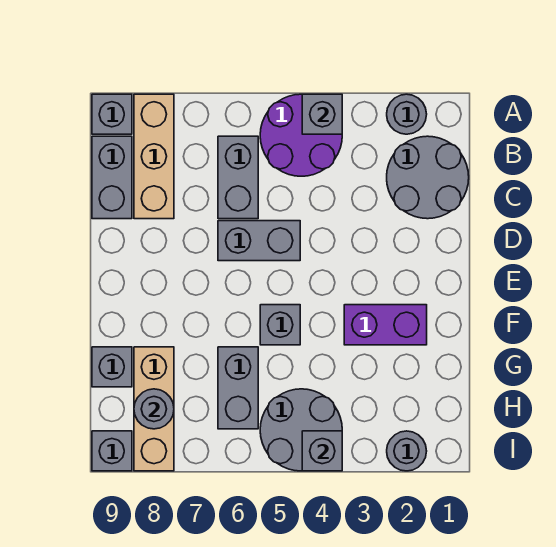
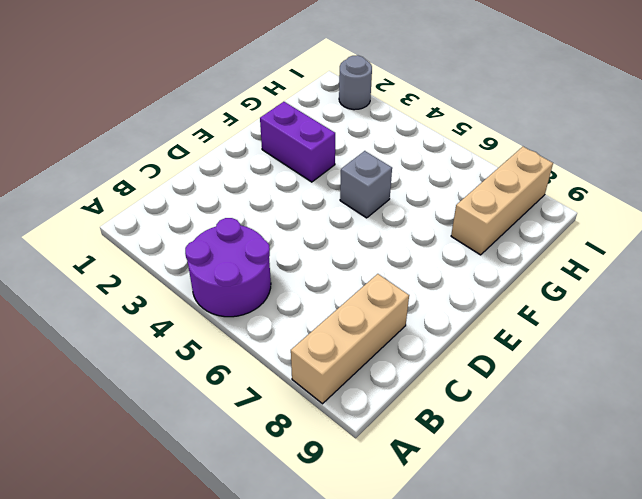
none -> grey 1x1 round brick [387,94,427,134]
none -> grey 1x1 brick [92,94,132,134]
none -> grey 2x2 round brick [387,136,469,219]

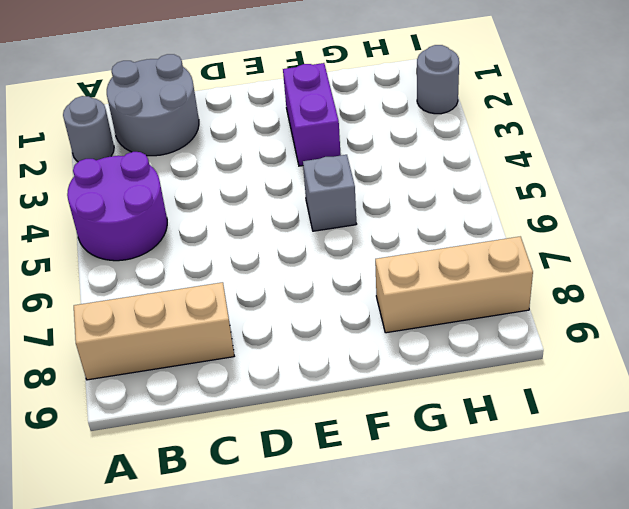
none -> grey 1x1 brick [92,94,132,134]
none -> grey 1x2 brick [218,136,258,219]
none -> grey 1x2 brick [92,136,132,219]

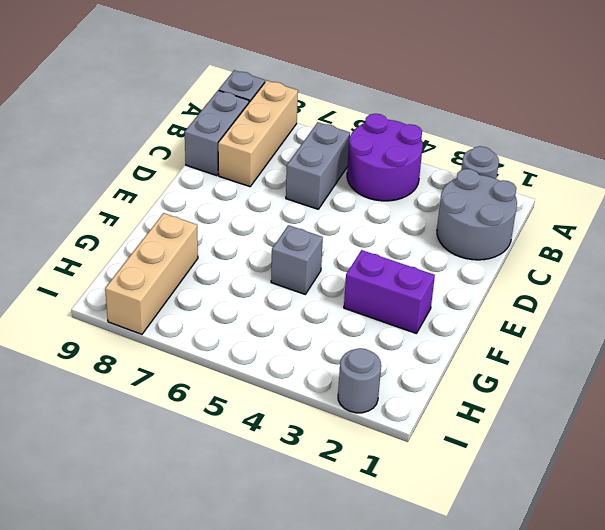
none -> grey 1x2 brick [218,221,300,261]
none -> grey 1x2 brick [218,347,258,429]
none -> grey 1x1 brick [92,347,132,387]

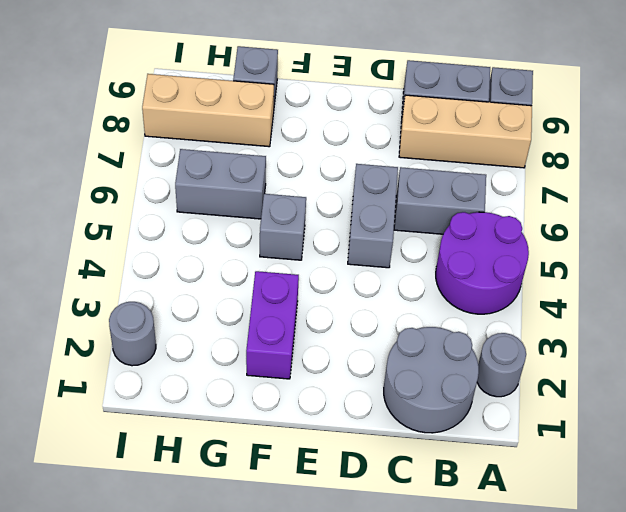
none -> grey 2x2 round brick [260,389,342,471]
none -> grey 1x1 brick [92,431,132,471]
none -> grey 1x1 brick [302,94,342,134]

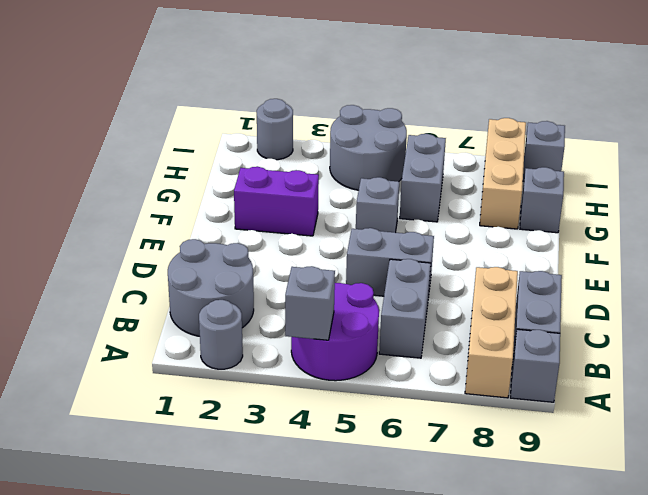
none -> grey 1x1 round brick [134,389,174,429]
none -> grey 1x1 brick [302,431,342,471]

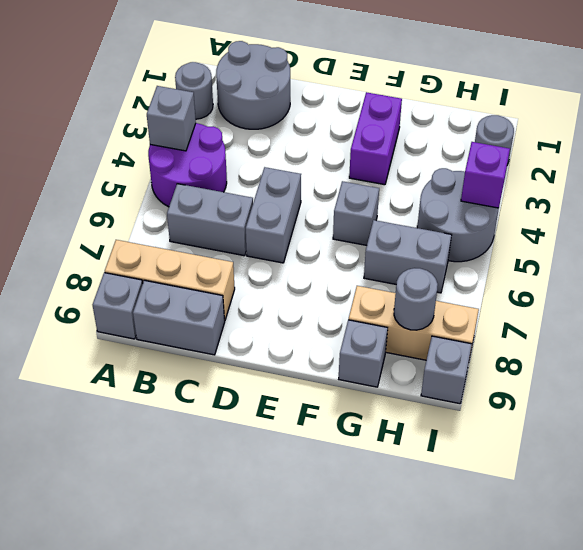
purple 1x1 brick [461,142,510,208] -> grey 1x1 brick [302,431,342,471]

